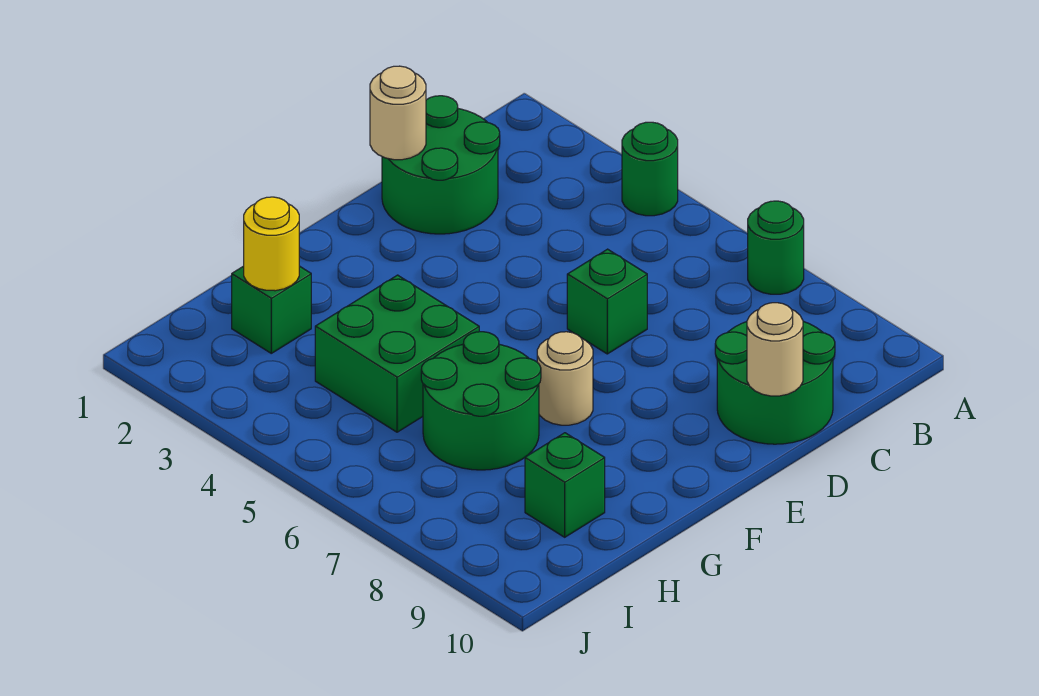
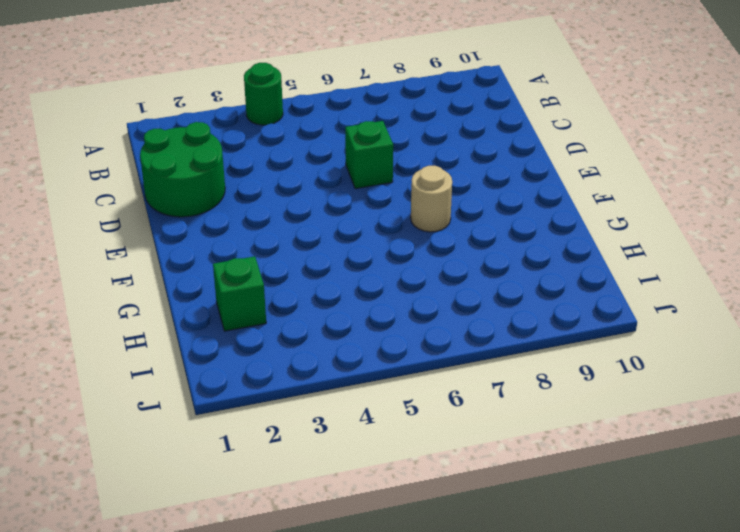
none -> green 1x1 round brick [748,201,804,294]
none -> green 2x2 round brick [715,321,835,444]
none -> green 2x2 brick [315,275,479,432]

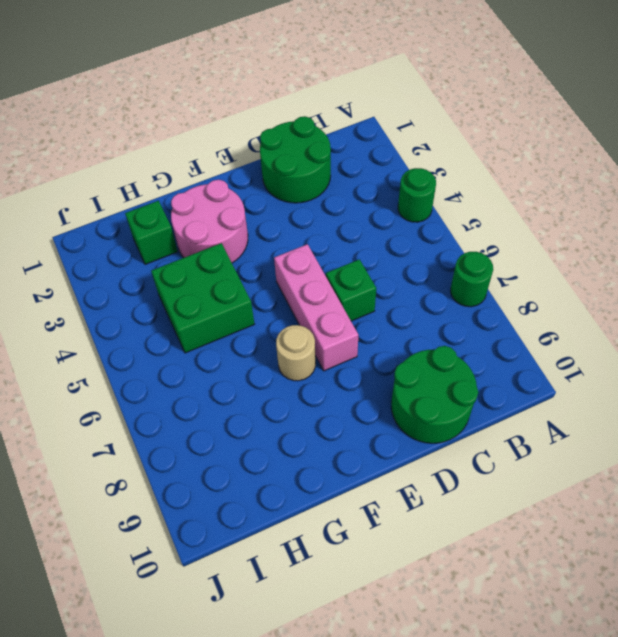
pink 1x3 brick [274,244,358,371] -> none
pink 2x2 round brick [171,180,248,263] -> none
none -> green 2x2 round brick [421,332,541,470]
none -> green 1x1 brick [525,433,605,537]
none -> tan 1x1 round brick [370,66,426,160]

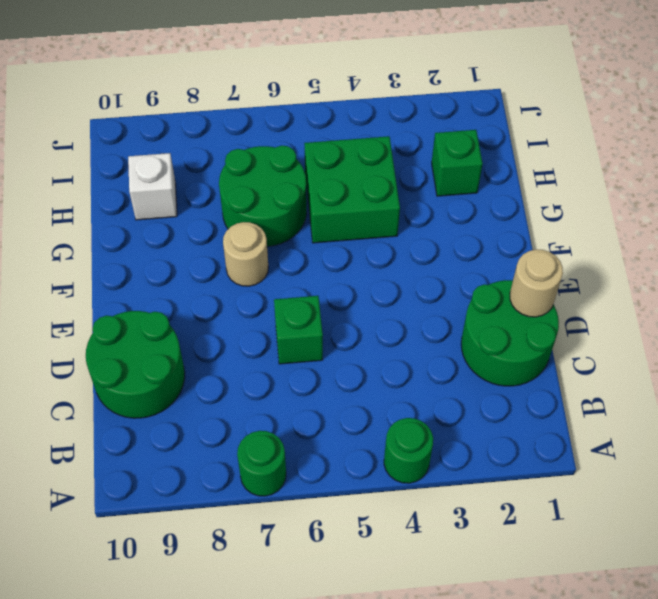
white 1x1 brick [128,153,177,220] -> green 1x1 brick [525,433,605,537]
none -> tan 1x1 round brick [747,303,803,396]
none -> yellow 1x1 round brick [244,197,299,291]

